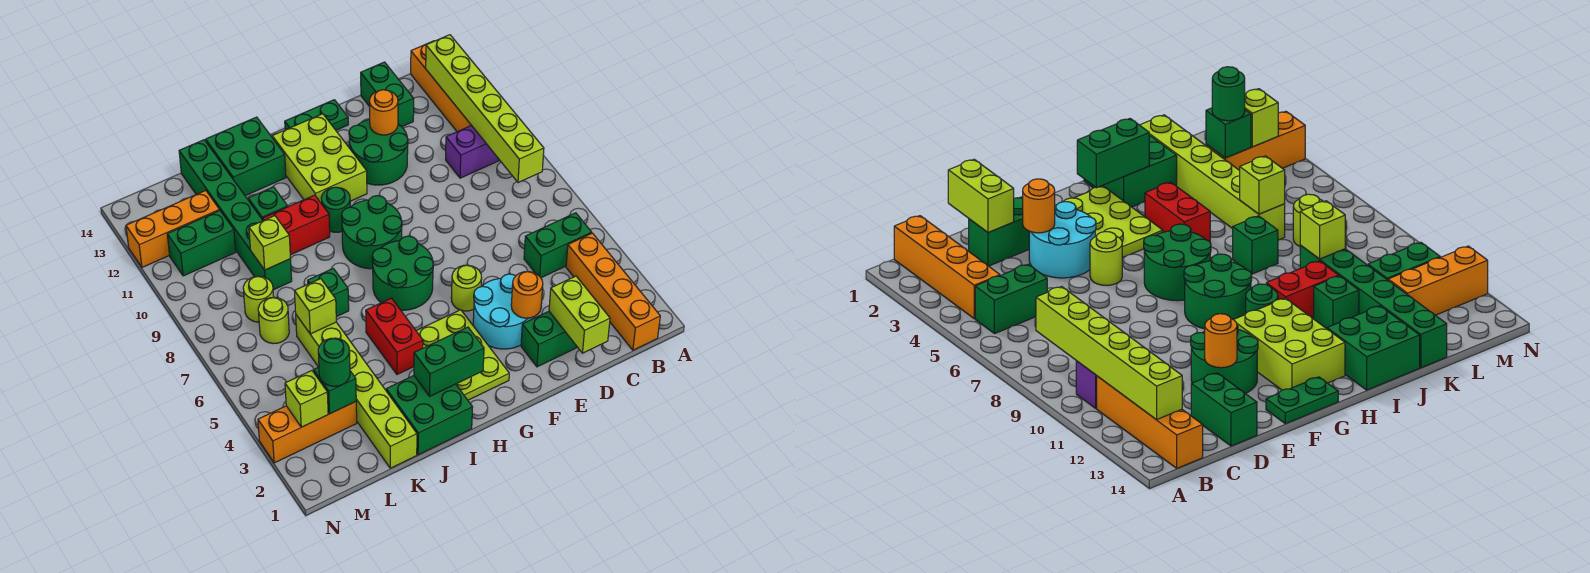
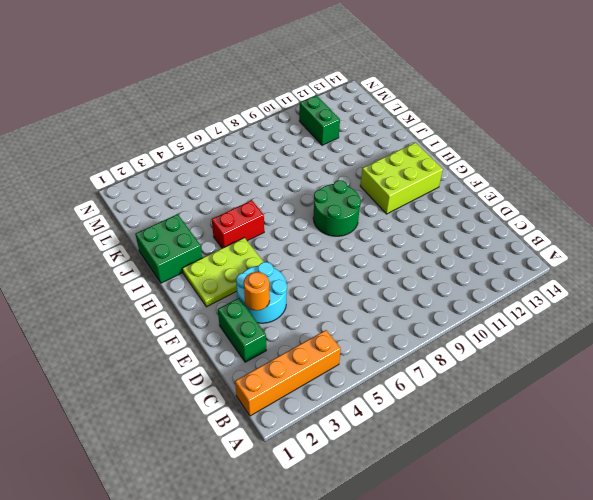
none -> green 1x2 brick [524,213,592,278]
none -> purple 1x2 brick [446,125,500,178]
none -> orange 1x4 brick [411,41,471,132]
none -> green 1x2 brick [361,62,414,127]

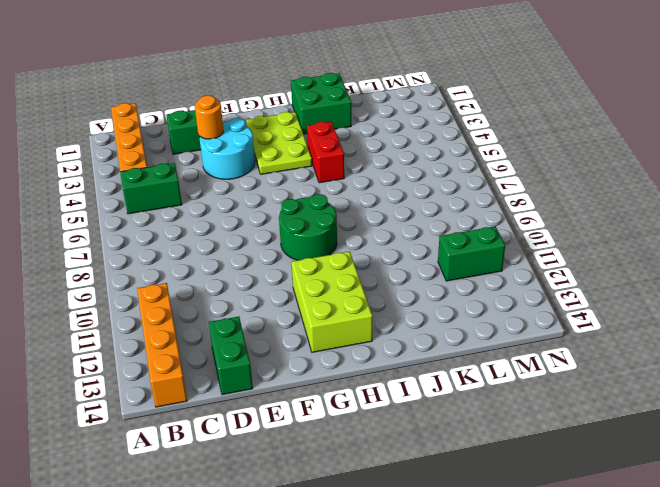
none -> purple 1x2 brick [446,125,500,178]
none -> green 2x2 round brick [349,119,408,185]
none -> lime 1x1 round brick [451,265,482,311]
none -> green 1x2 plate [285,100,348,130]

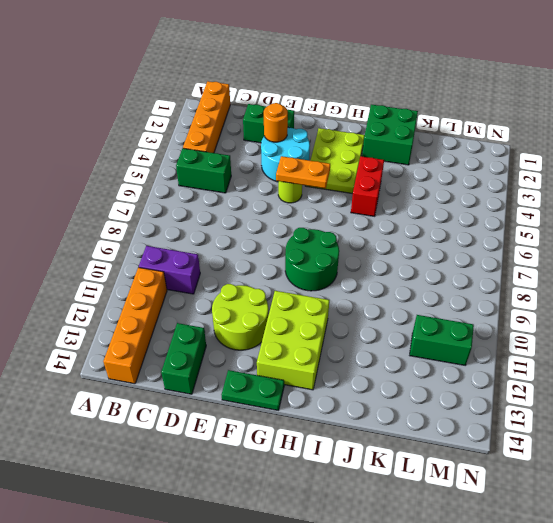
lime 2x2 round brick [212,284,268,350] -> green 2x2 round brick [349,119,408,185]
orange 1x2 plate [276,156,330,188] -> none
none -> green 2x2 round brick [372,236,434,310]
none -> green 1x1 round brick [321,187,350,232]
none -> red 1x2 brick [263,195,330,255]
none -> green 2x2 brick [206,117,286,196]

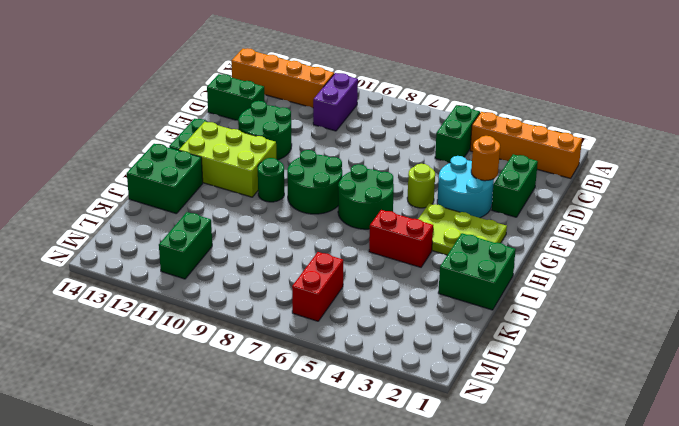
red 1x2 brick [292,252,343,321] -> red 1x2 brick moved to [263,195,330,255]
none -> green 1x1 brick [308,269,349,317]
none -> green 1x1 brick [248,187,288,220]
none -> lime 1x6 brick [296,315,417,468]
none -> green 1x6 brick [179,140,292,290]

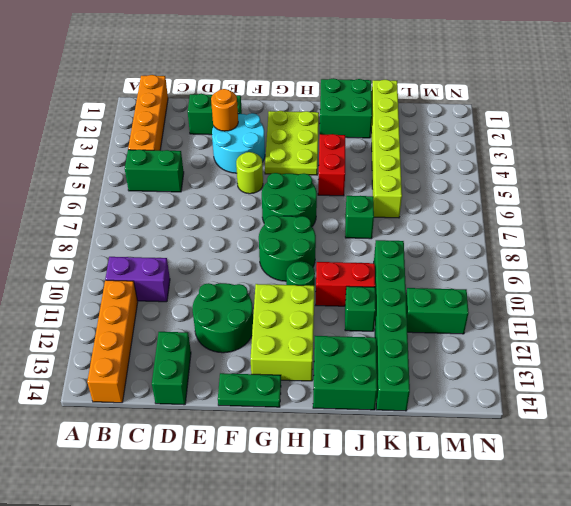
none -> orange 1x3 brick [258,402,357,463]
none -> lime 1x1 round brick [258,297,289,344]
none -> lime 1x1 round brick [243,276,273,322]
none -> orange 1x3 brick [126,191,220,267]

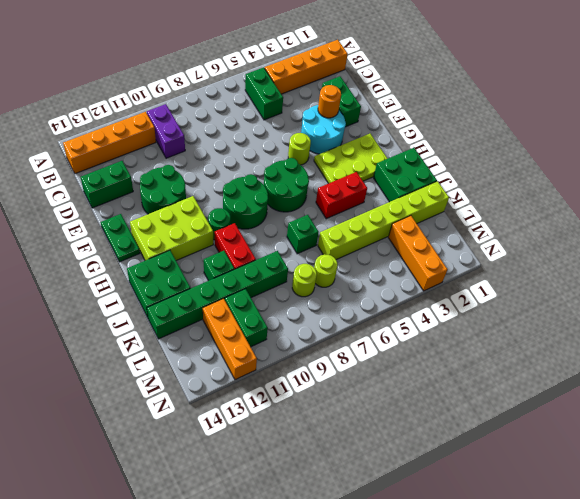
none -> lime 1x6 brick [426,35,544,183]
none -> lime 1x2 brick [549,276,610,353]
none -> orange 1x1 round brick [370,90,398,135]
none -> green 1x2 brick [414,327,484,396]

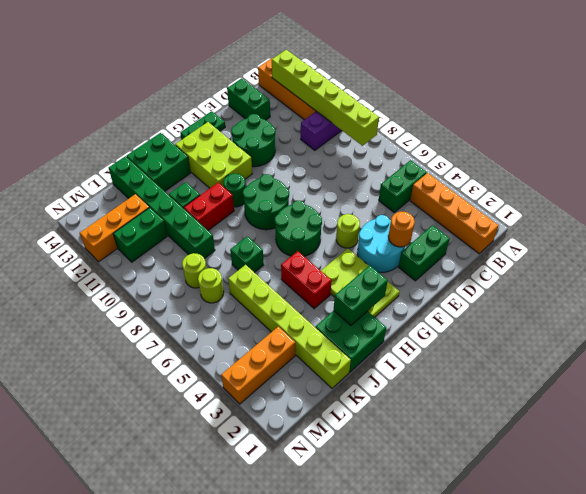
none -> lime 1x2 brick [549,276,610,353]
none -> orange 1x1 round brick [370,90,398,135]
none -> lime 1x1 brick [294,279,336,334]
none -> lime 1x1 brick [249,216,291,270]

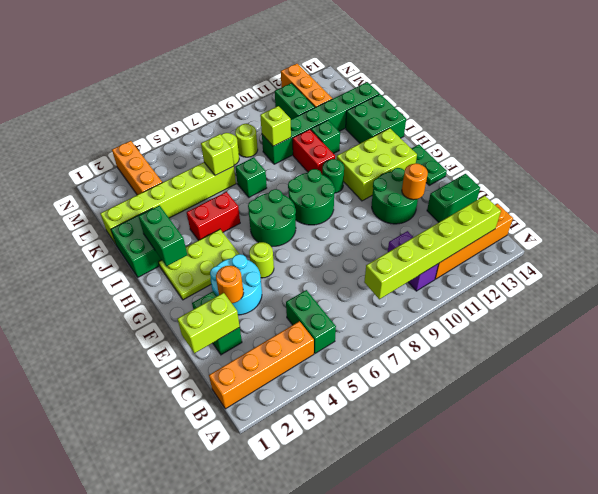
none -> green 1x1 brick [314,367,356,414]
none -> lime 1x1 brick [285,371,328,427]
none -> green 1x1 round brick [318,338,350,386]

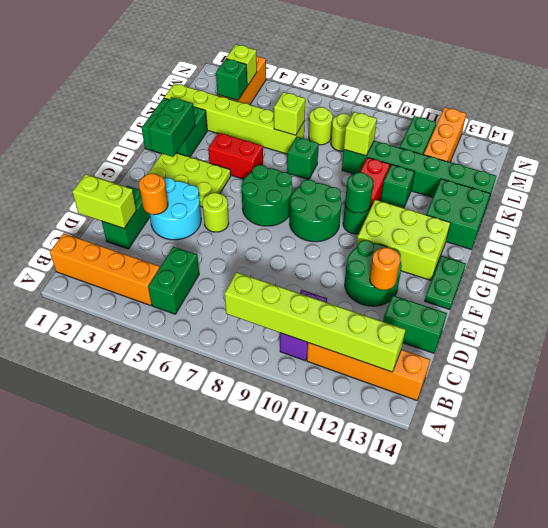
green 1x1 round brick [345,172,373,213] -> green 1x1 round brick moved to [318,338,350,386]

